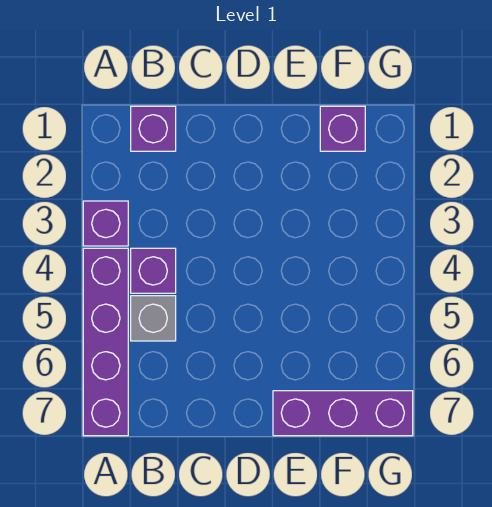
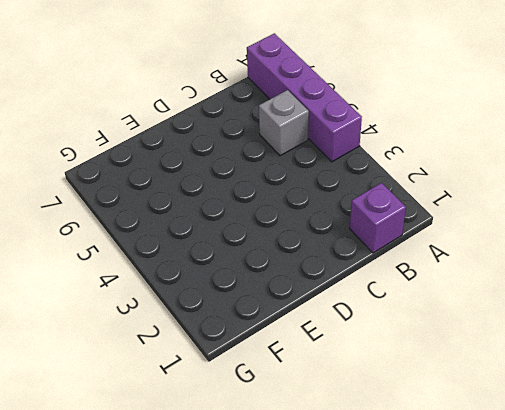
none -> purple 1x1 brick [83,201,128,246]
none -> purple 1x1 brick [131,248,176,293]

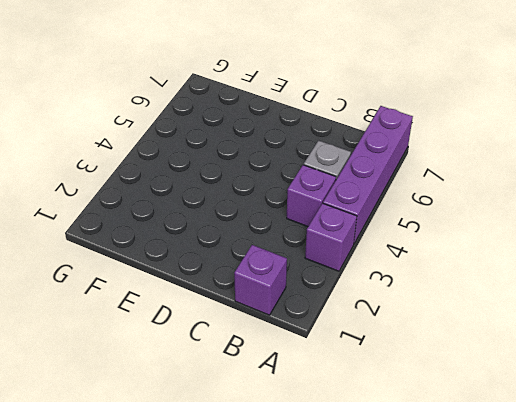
none -> purple 1x3 brick [273,391,413,436]
none -> purple 1x1 brick [320,106,365,151]

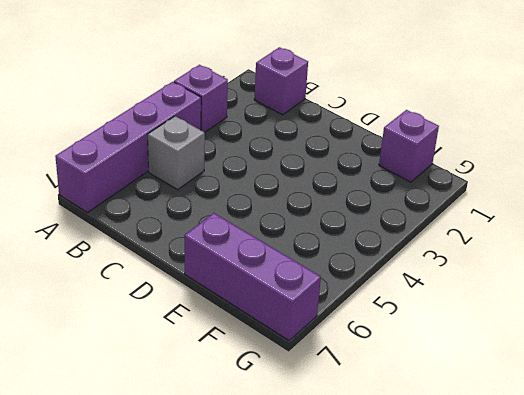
none -> purple 1x1 brick [131,248,176,293]

